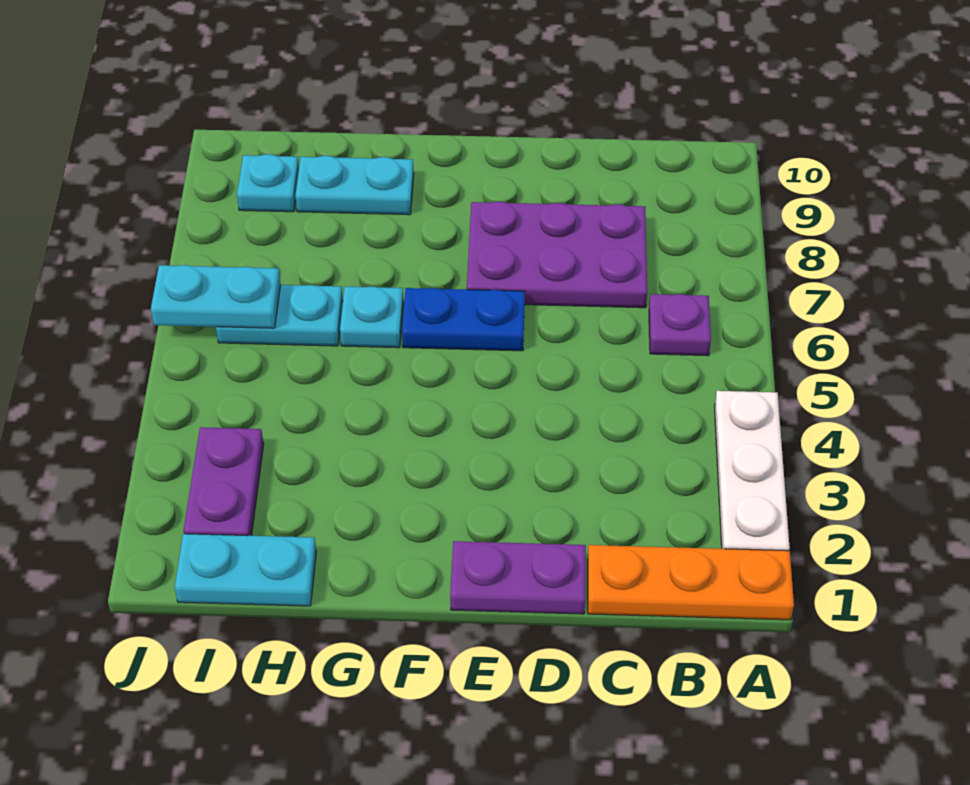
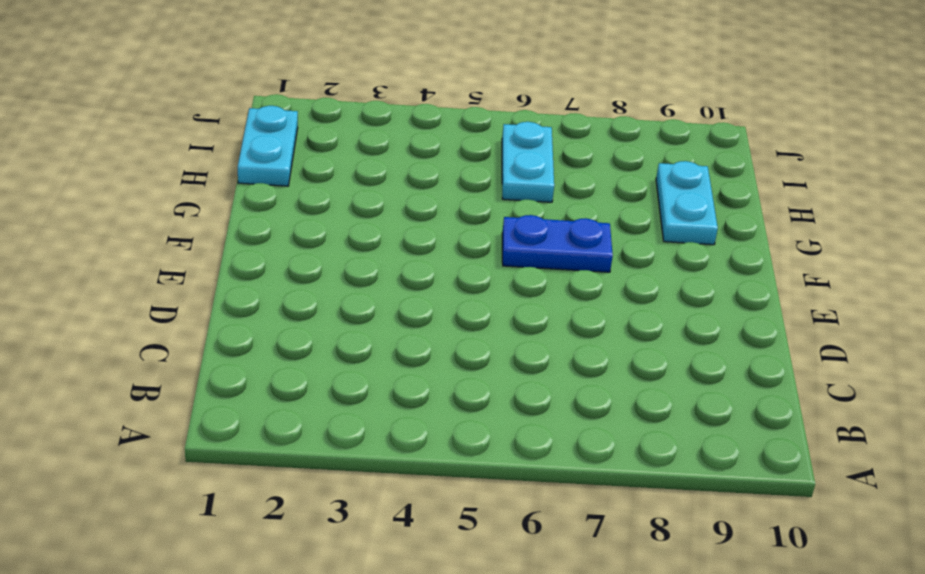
blue 1x2 plate [502,215,613,272] -> blue 1x2 plate turned to [402,288,525,351]
none -> orange 1x3 plate [588,545,794,620]
none -> white 1x3 plate [714,391,790,551]
none -> purple 1x1 plate [649,294,711,356]

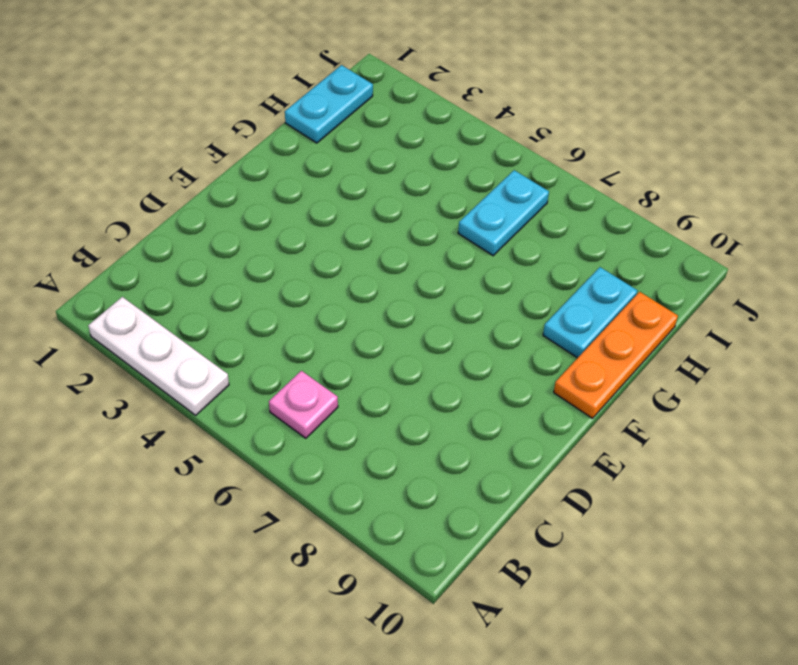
pink 1x1 plate [269,371,338,438] -> purple 1x1 plate [649,294,711,356]
orange 1x3 plate [554,292,678,418] -> orange 1x3 plate moved to [588,545,794,620]
none -> purple 2x3 plate [467,201,647,308]
none -> purple 1x2 plate [450,541,586,614]
none -> blue 1x2 plate [402,288,525,351]

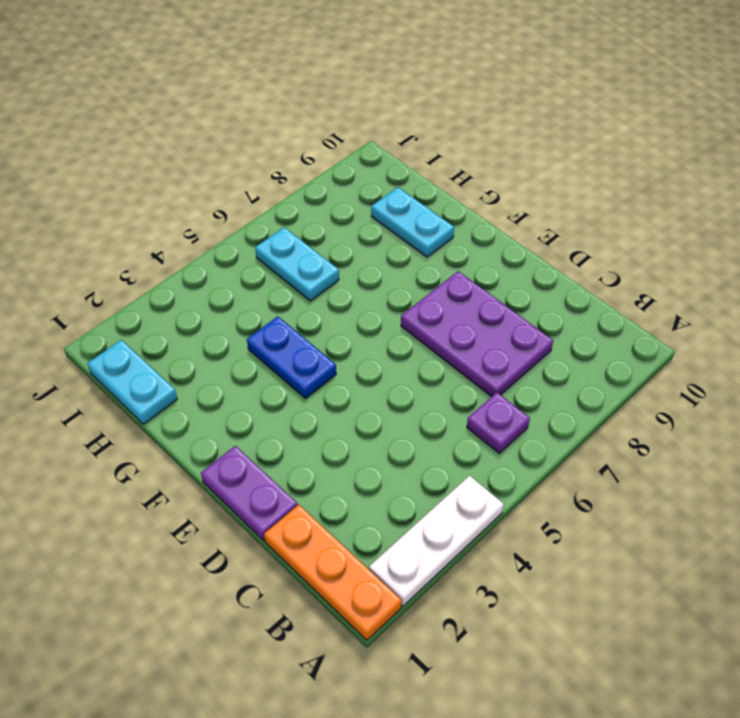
blue 1x2 plate [247,316,336,399] -> blue 1x2 plate moved to [402,288,525,351]
none -> cyan 1x1 plate [340,286,403,348]
none -> purple 1x2 plate [184,427,264,536]
none -> cyan 1x1 plate [237,154,299,212]

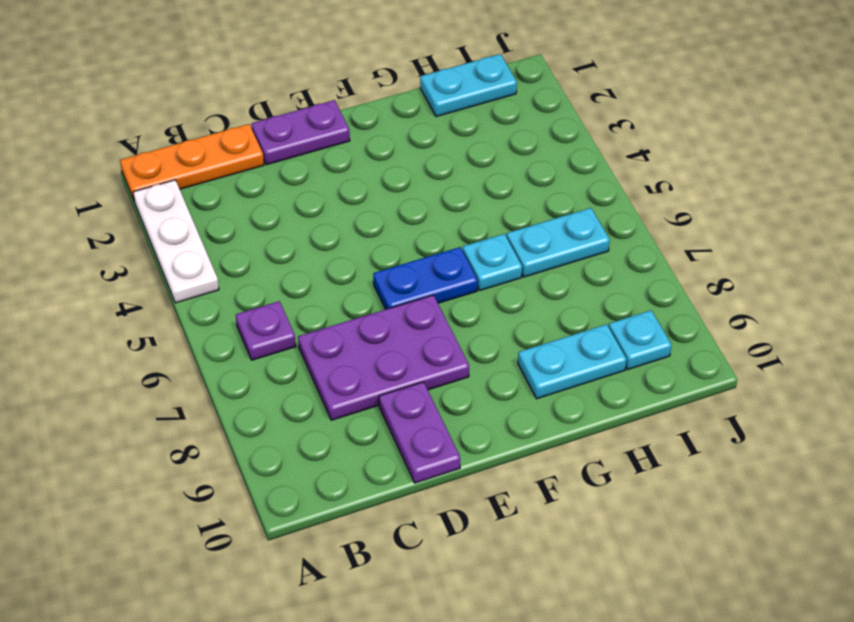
purple 1x2 plate [379,382,460,483] -> purple 1x2 plate moved to [184,427,264,536]
none -> cyan 1x2 plate [151,265,281,328]

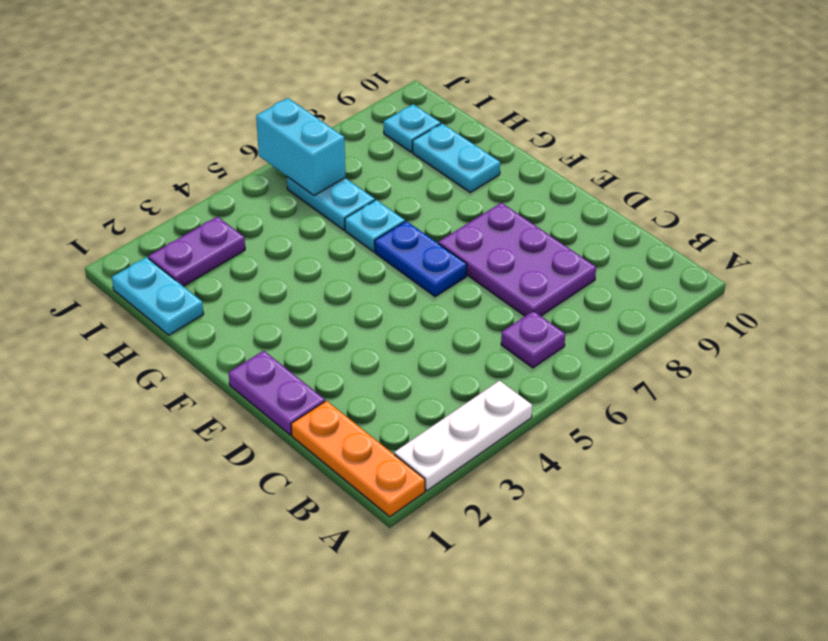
cyan 1x2 brick [256,98,346,196] -> cyan 1x2 plate [151,265,281,328]

